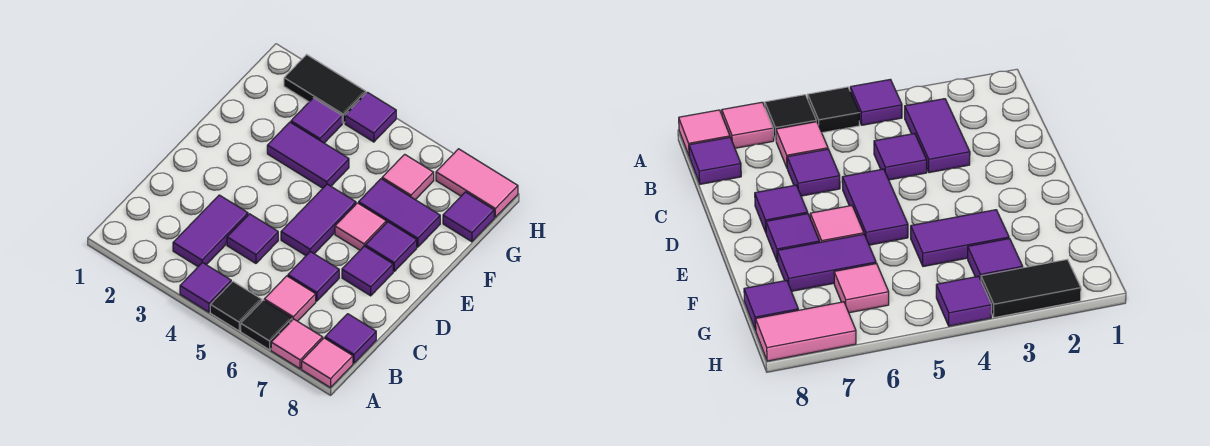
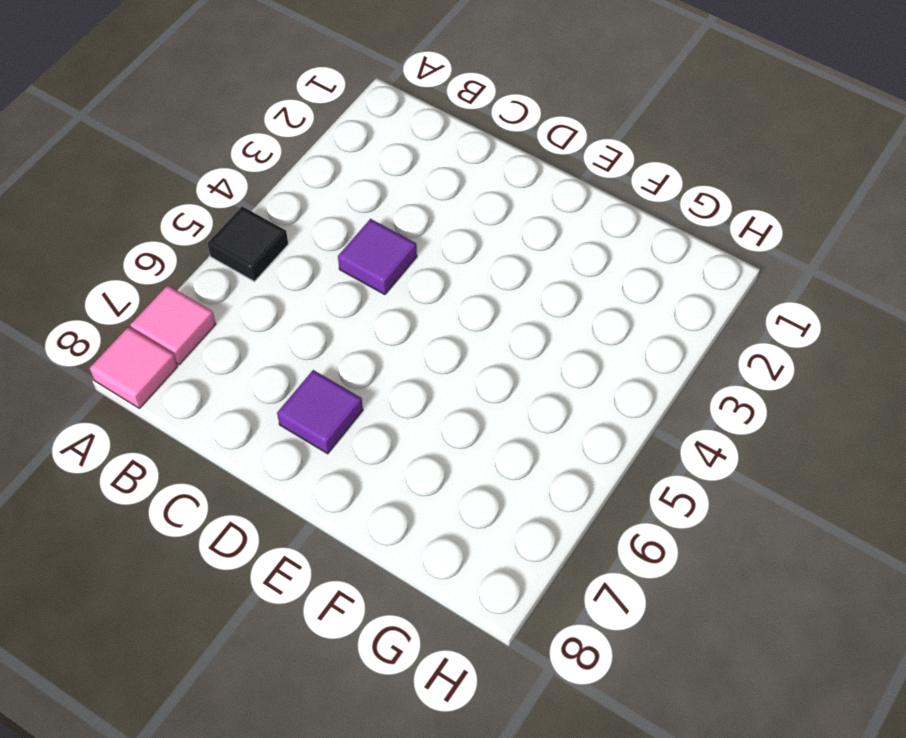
none -> purple 1x1 tile [180,263,231,312]
none -> black 1x1 tile [241,300,292,350]
none -> purple 1x2 tile [173,195,248,266]

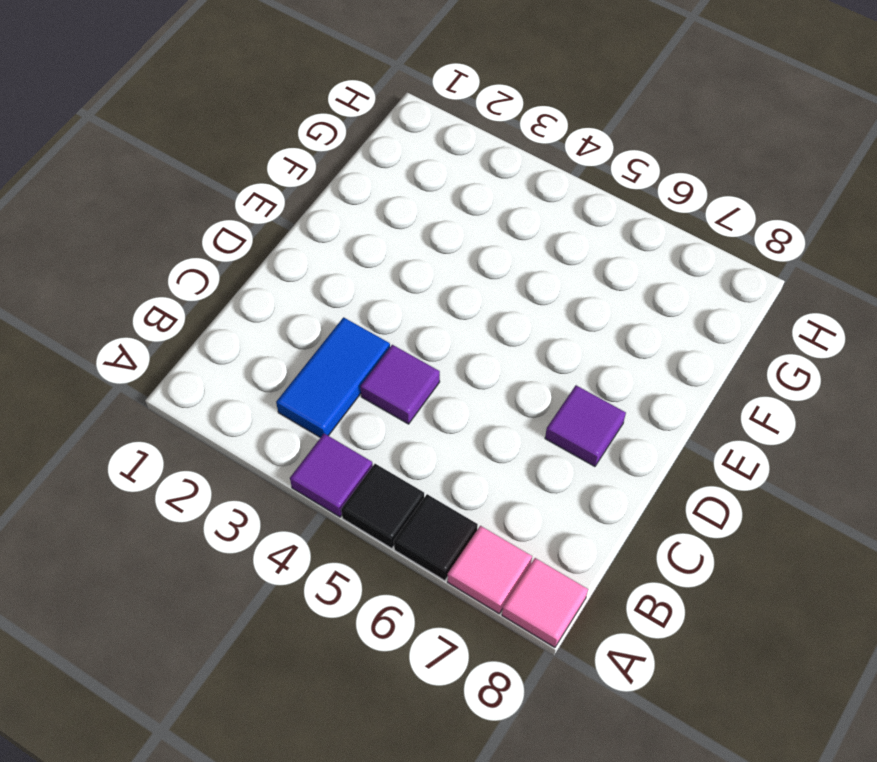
blue 1x2 tile [276,317,390,438] -> purple 1x2 tile [173,195,248,266]
none -> pink 1x1 tile [264,276,316,321]
none -> purple 1x1 tile [325,314,376,363]
none -> purple 1x1 tile [288,252,339,301]

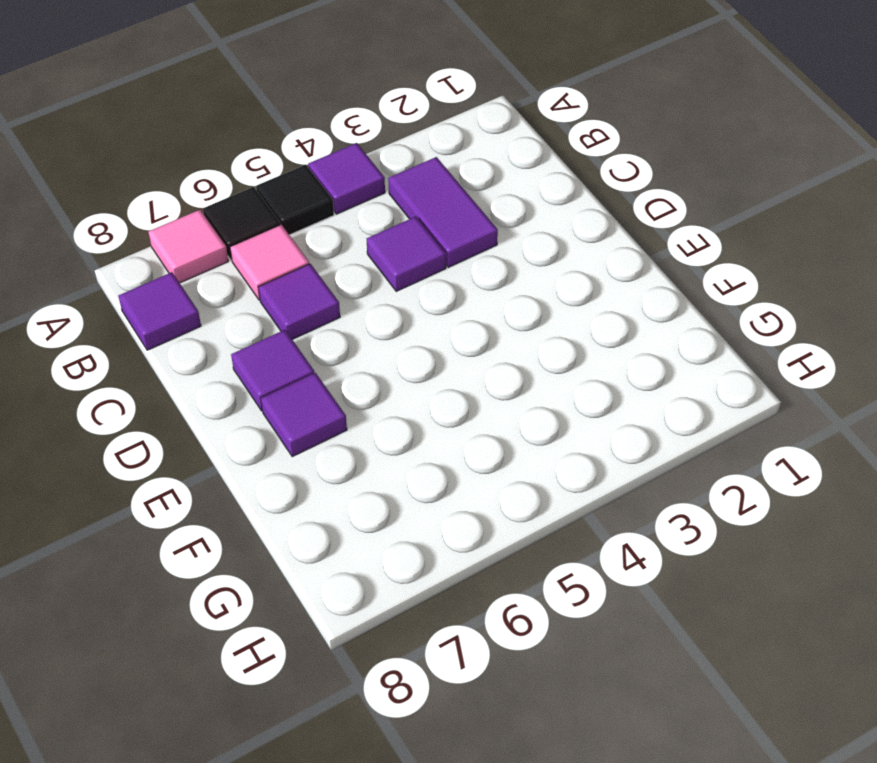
none -> pink 1x1 tile [302,338,353,388]
none -> purple 1x2 tile [281,184,356,256]
none -> pink 1x1 tile [335,203,386,250]

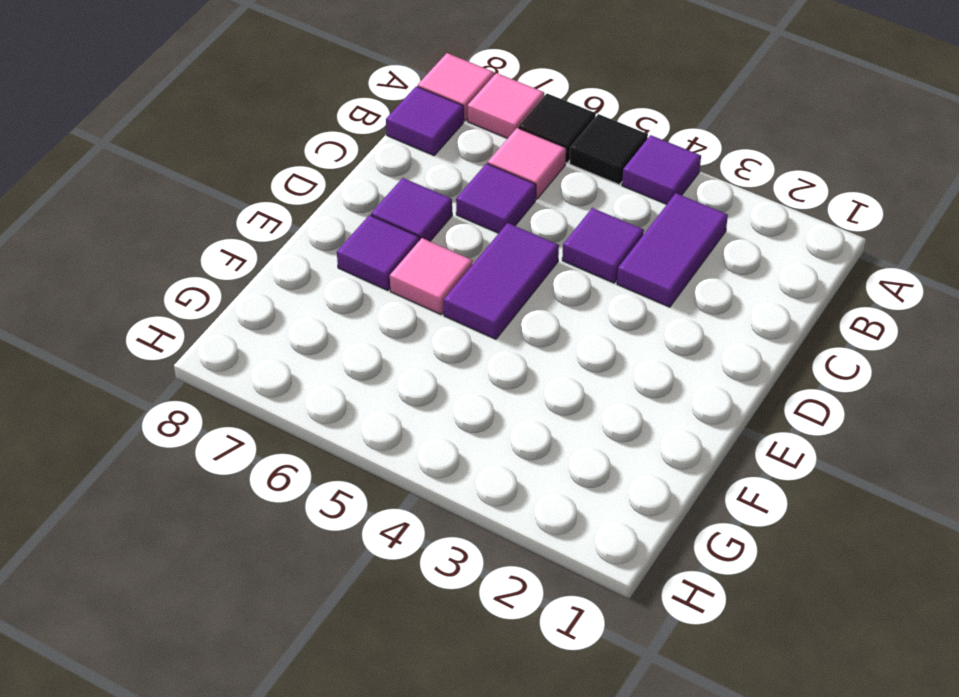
none -> purple 1x2 tile [267,122,349,188]
none -> purple 1x2 tile [359,179,440,247]
none -> purple 1x1 tile [291,98,342,143]

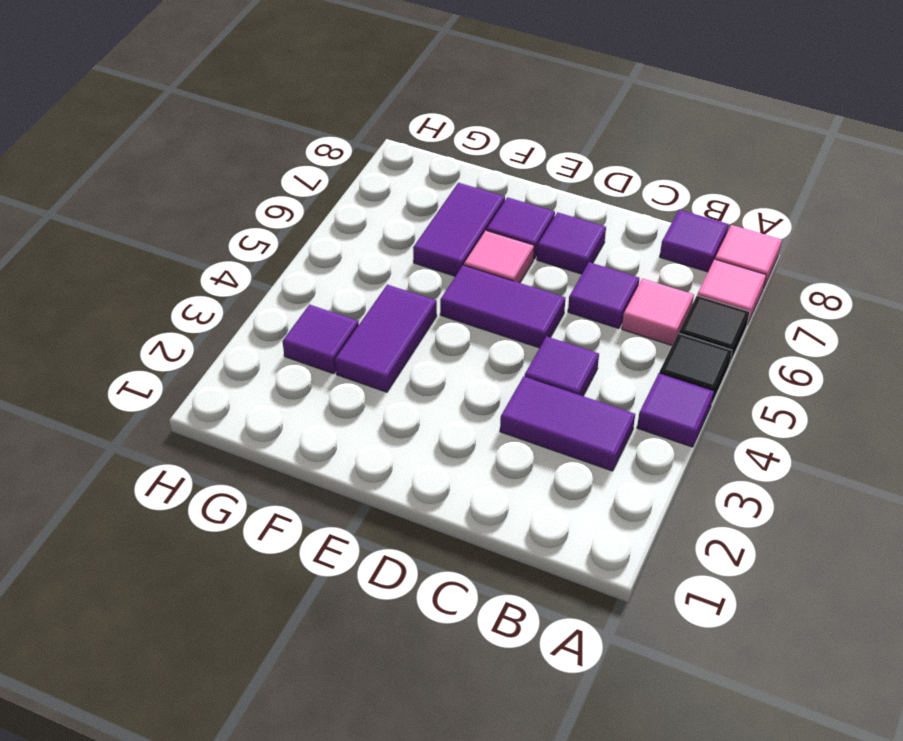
none -> pink 1x1 tile [382,154,434,200]
none -> purple 1x1 tile [443,192,494,242]
none -> black 1x2 tile [284,55,366,123]

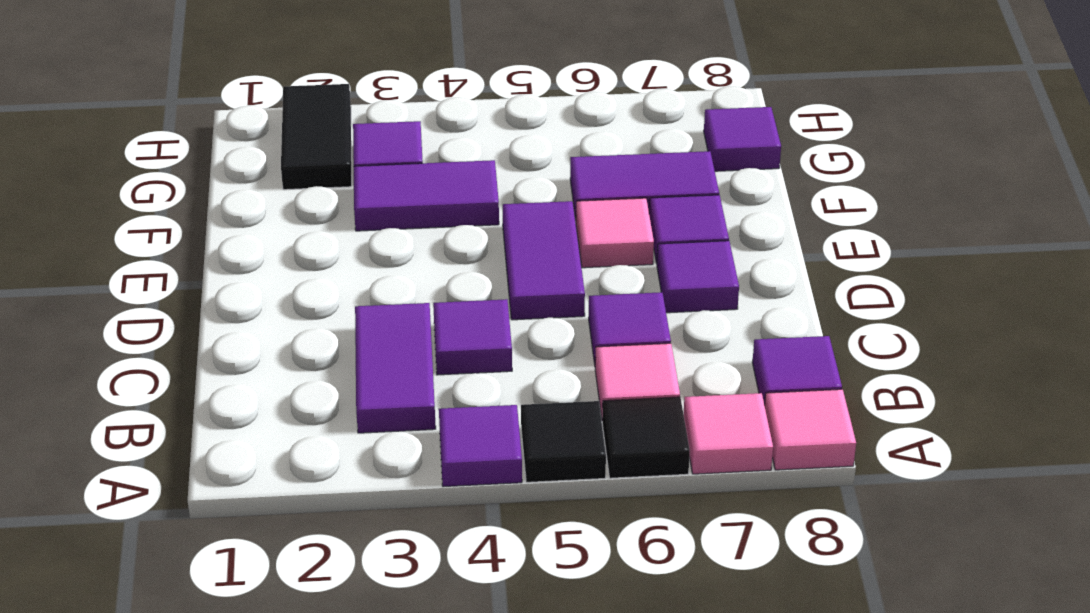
black 1x2 tile [281,84,352,190] -> black 1x2 tile turned to [284,55,366,123]
none -> pink 1x1 tile [382,154,434,200]
none -> purple 1x1 tile [345,92,396,142]
none -> pink 1x2 tile [436,149,518,217]

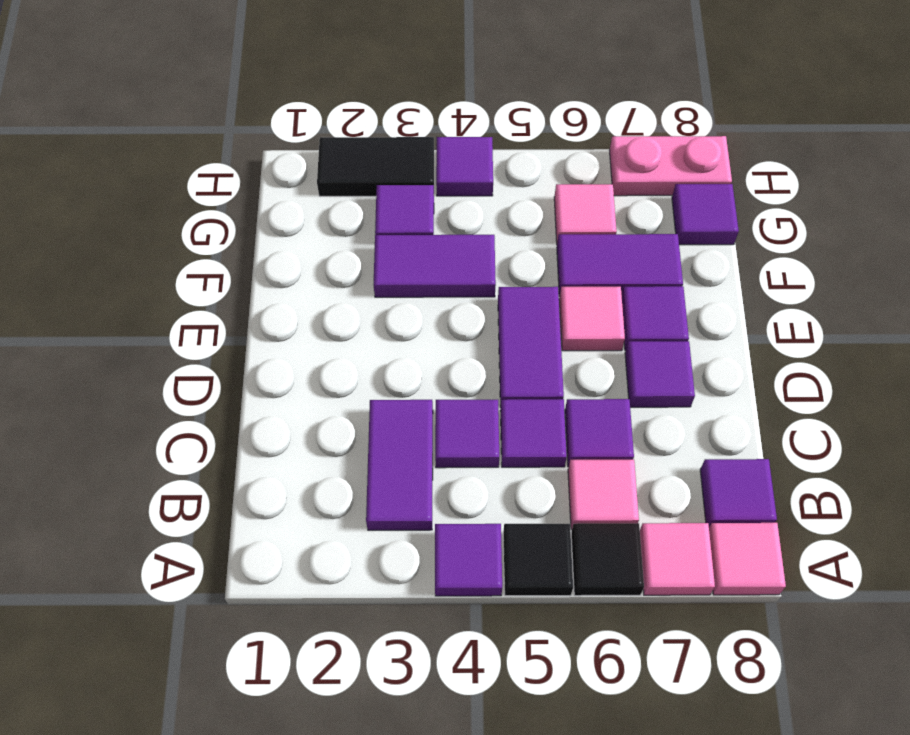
purple 1x1 tile [500,399,567,467] -> none
pink 1x2 plate [610,136,732,196] -> pink 1x2 tile [436,149,518,217]

